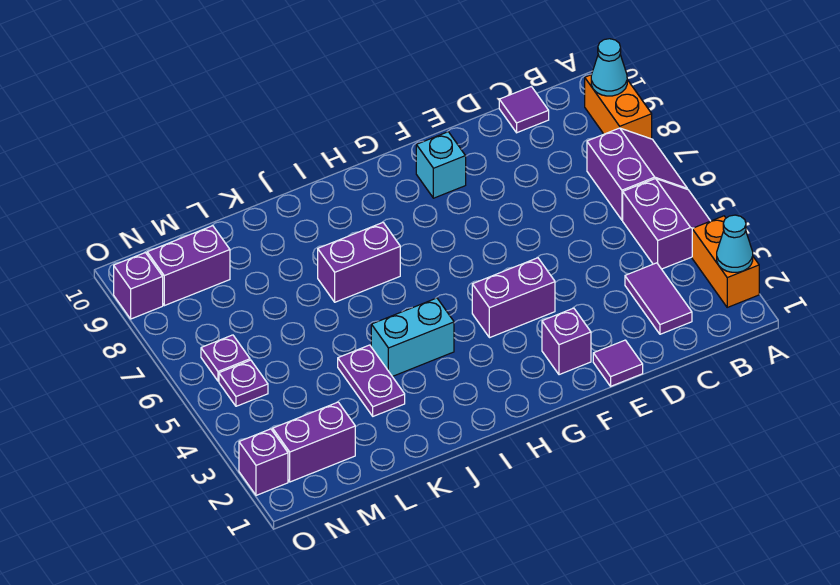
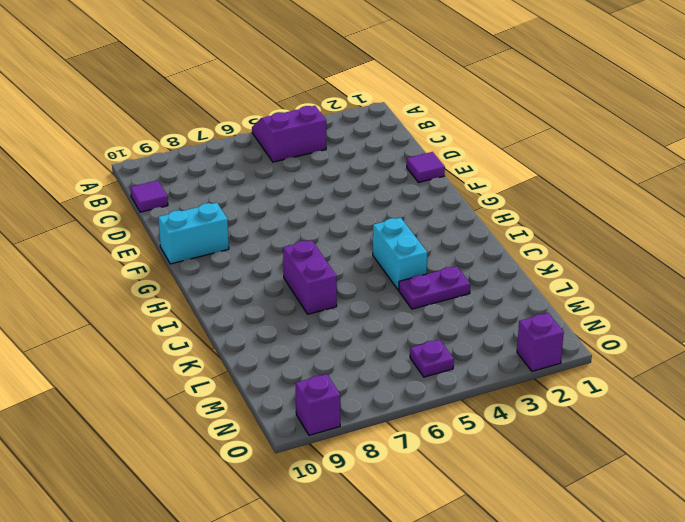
cyan 1x2 brick [158,203,229,264] -> cyan 1x1 brick [416,132,466,198]
none -> orange 1x2 brick [692,216,759,307]
none -> purple 2x2 slope [587,128,687,220]
none -> orange 1x2 brick [585,75,652,139]

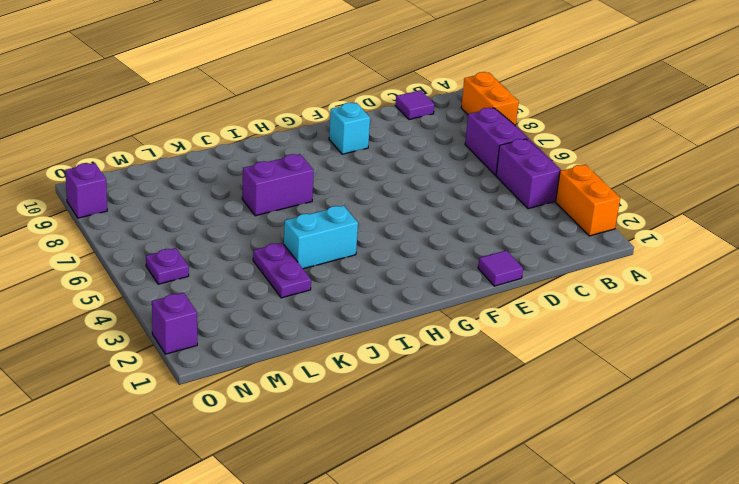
none -> purple 1x2 tile [625,263,692,334]
none -> purple 1x1 brick [542,308,591,375]
none -> purple 1x2 brick [472,258,555,338]

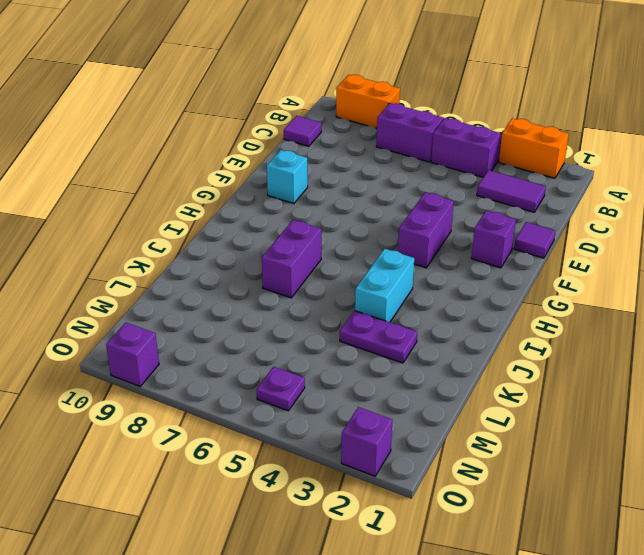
none -> purple 1x2 brick [273,402,355,482]
none -> purple 1x2 brick [147,226,230,306]
none -> purple 1x1 plate [201,335,250,381]

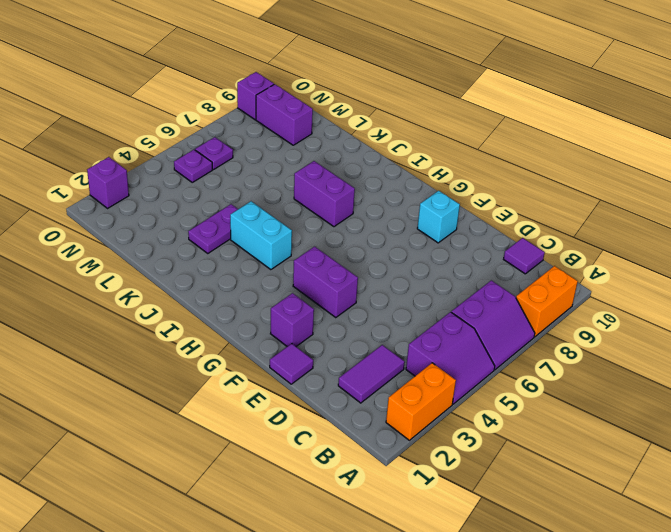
none -> purple 1x2 brick [273,402,355,482]
none -> cyan 1x1 cone [717,215,753,272]
none -> cyan 1x1 cone [591,39,627,96]

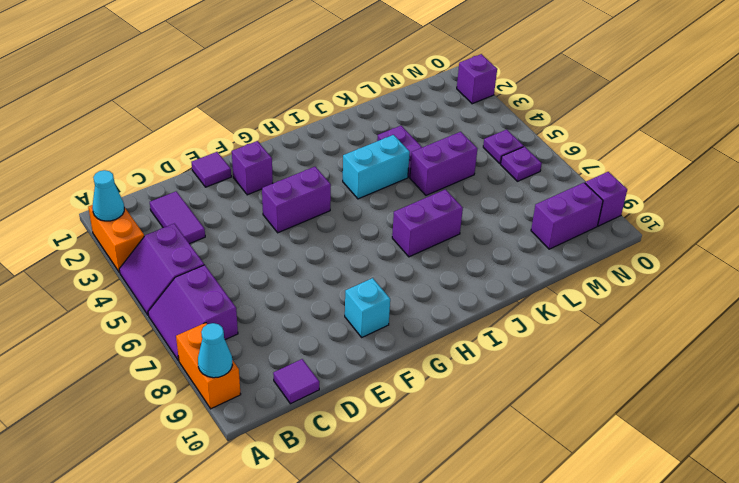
purple 1x2 brick [410,132,477,195] -> purple 1x2 brick moved to [273,402,355,482]

